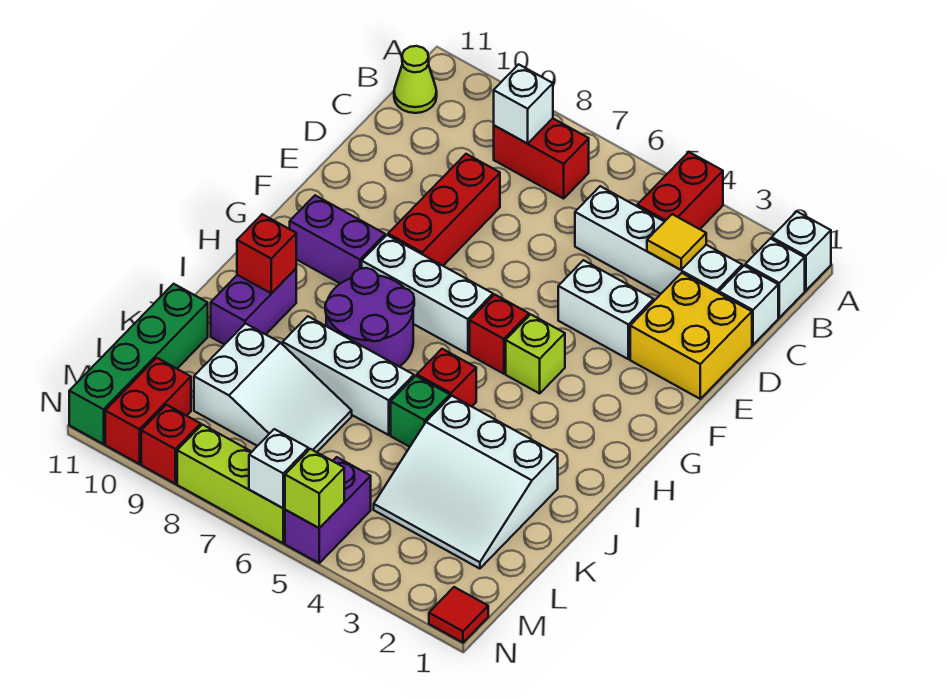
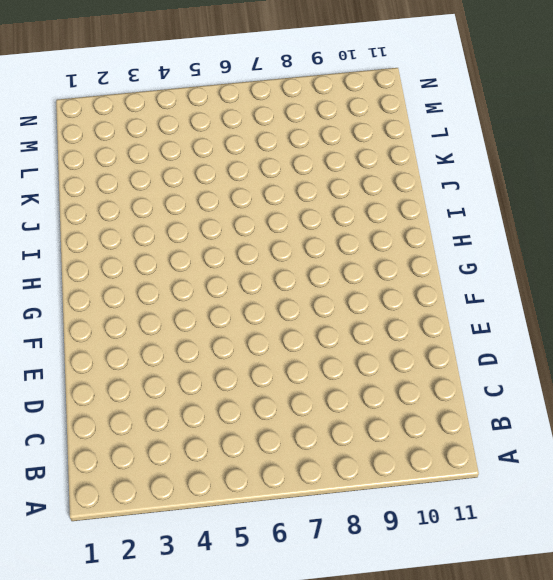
none -> white 1x1 brick [772,212,831,291]
none -> red 1x2 brick [637,152,723,229]
none -> white 1x1 brick [745,239,805,318]
none -> red 1x2 brick [494,118,589,199]

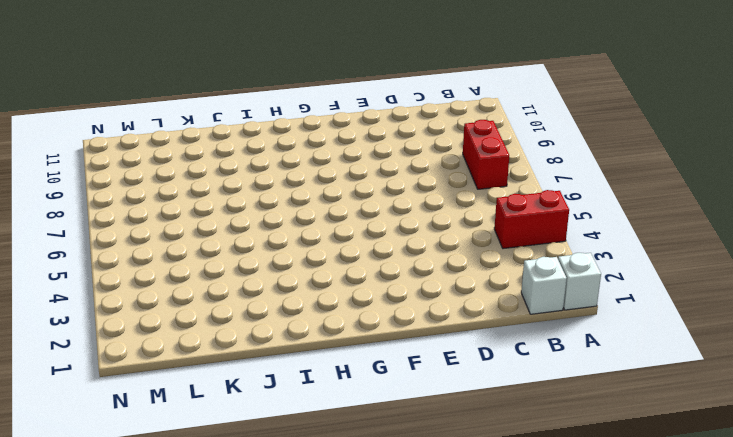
none -> lime 1x1 cone [394,46,437,113]
none -> white 1x1 brick [719,266,778,345]
none -> white 1x4 brick [575,186,742,294]
none -> yellow 2x2 brick [630,273,752,399]

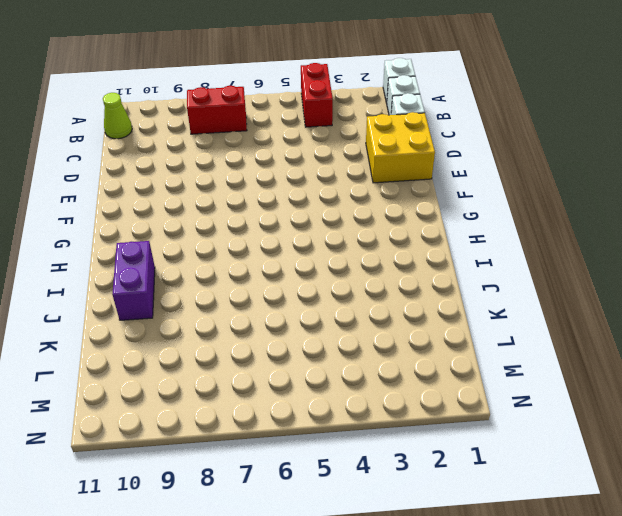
none -> white 1x4 brick [575,186,742,294]
none -> red 1x3 brick [388,154,500,266]
none -> white 1x2 brick [558,260,654,359]
none -> lime 1x1 brick [506,314,565,393]

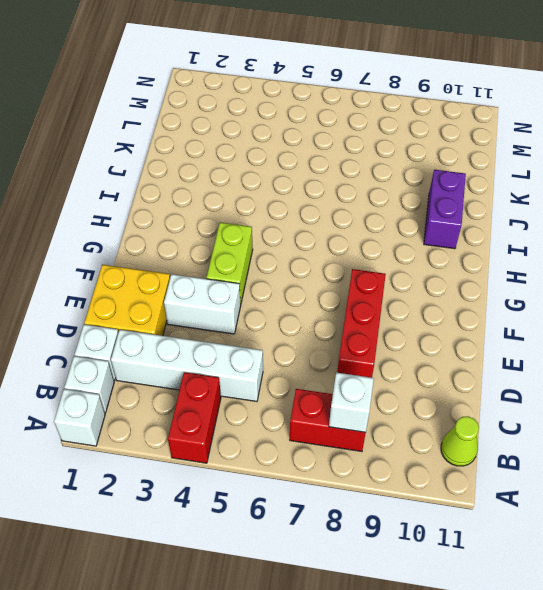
lime 1x2 brick [207,223,253,304] -> lime 1x1 brick [506,314,565,393]
none -> red 1x1 brick [470,295,529,374]
none -> white 1x3 brick [362,235,493,354]
none -> purple 1x2 brick [290,195,385,284]
none -> purple 2x2 round brick [325,268,414,367]

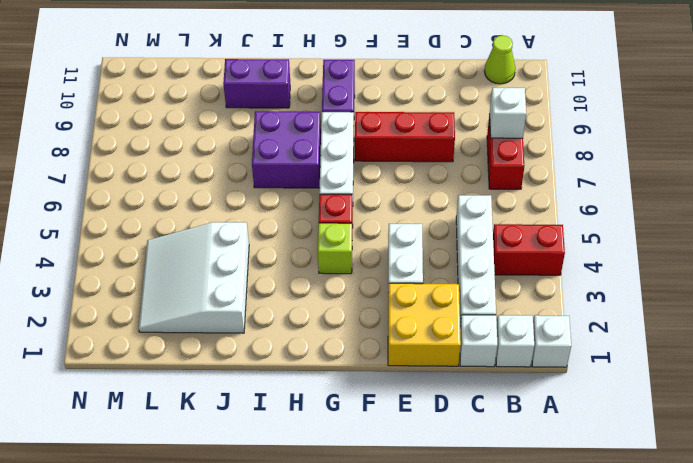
purple 2x2 brick [252,111,321,188] -> purple 2x2 round brick [325,268,414,367]
none -> red 1x1 brick [417,349,476,406]
none -> green 1x1 brick [391,376,450,447]
none -> white 1x3 brick [283,316,414,435]
none -> white 2x3 slope [194,324,352,452]

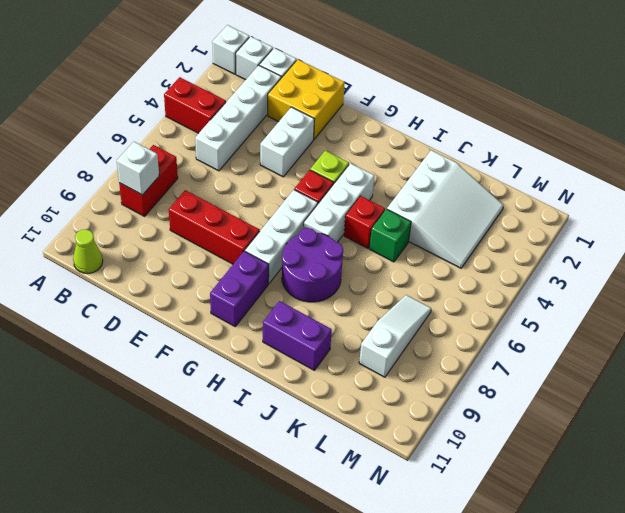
white 1x3 brick [304,163,374,242] -> white 1x3 brick moved to [283,316,414,435]
white 1x3 slope [359,295,431,377] -> white 2x3 slope [194,324,352,452]
none -> green 1x4 brick [69,284,208,444]
none -> purple 1x2 brick [285,457,371,563]
none -> red 1x2 brick [105,358,191,464]
none -> red 1x1 tile [429,587,488,643]

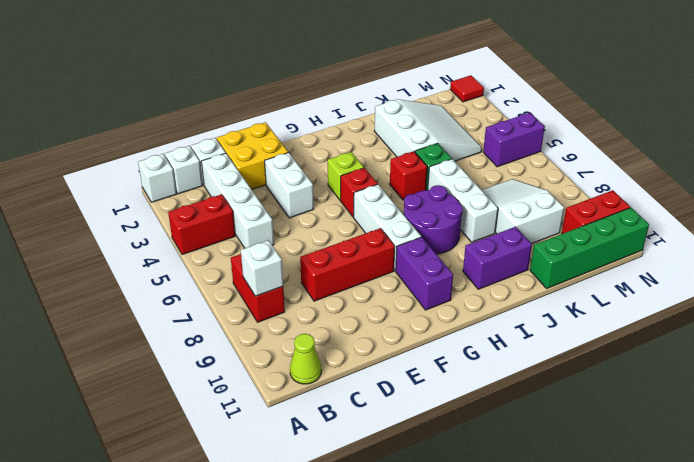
none -> lime 1x3 brick [177,425,285,543]
none -> red 1x1 brick [141,405,201,484]
none -> yellow 1x1 tile [647,214,706,270]
none -> red 1x1 brick [237,214,296,293]

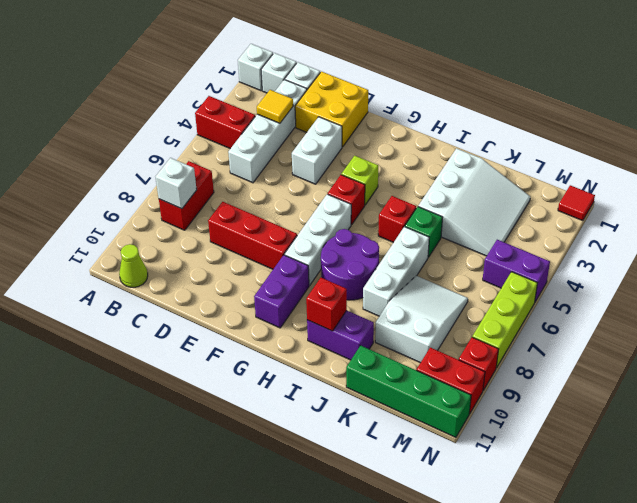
none -> lime 1x1 brick [285,449,344,528]
none -> white 1x1 brick [249,429,308,508]

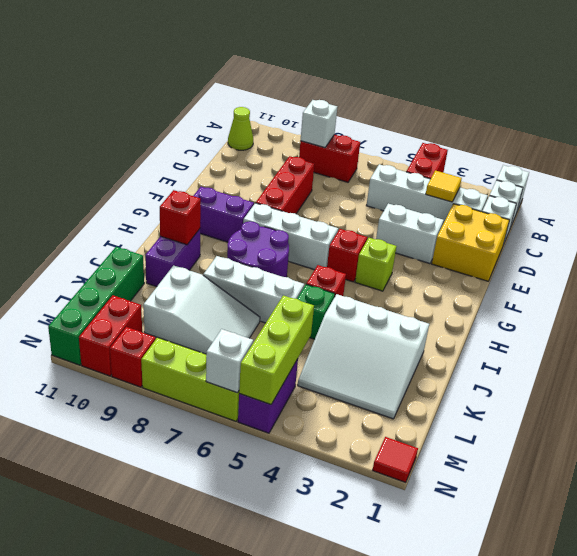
lime 1x3 brick [239,296,314,405] -> lime 1x1 brick [285,449,344,528]

